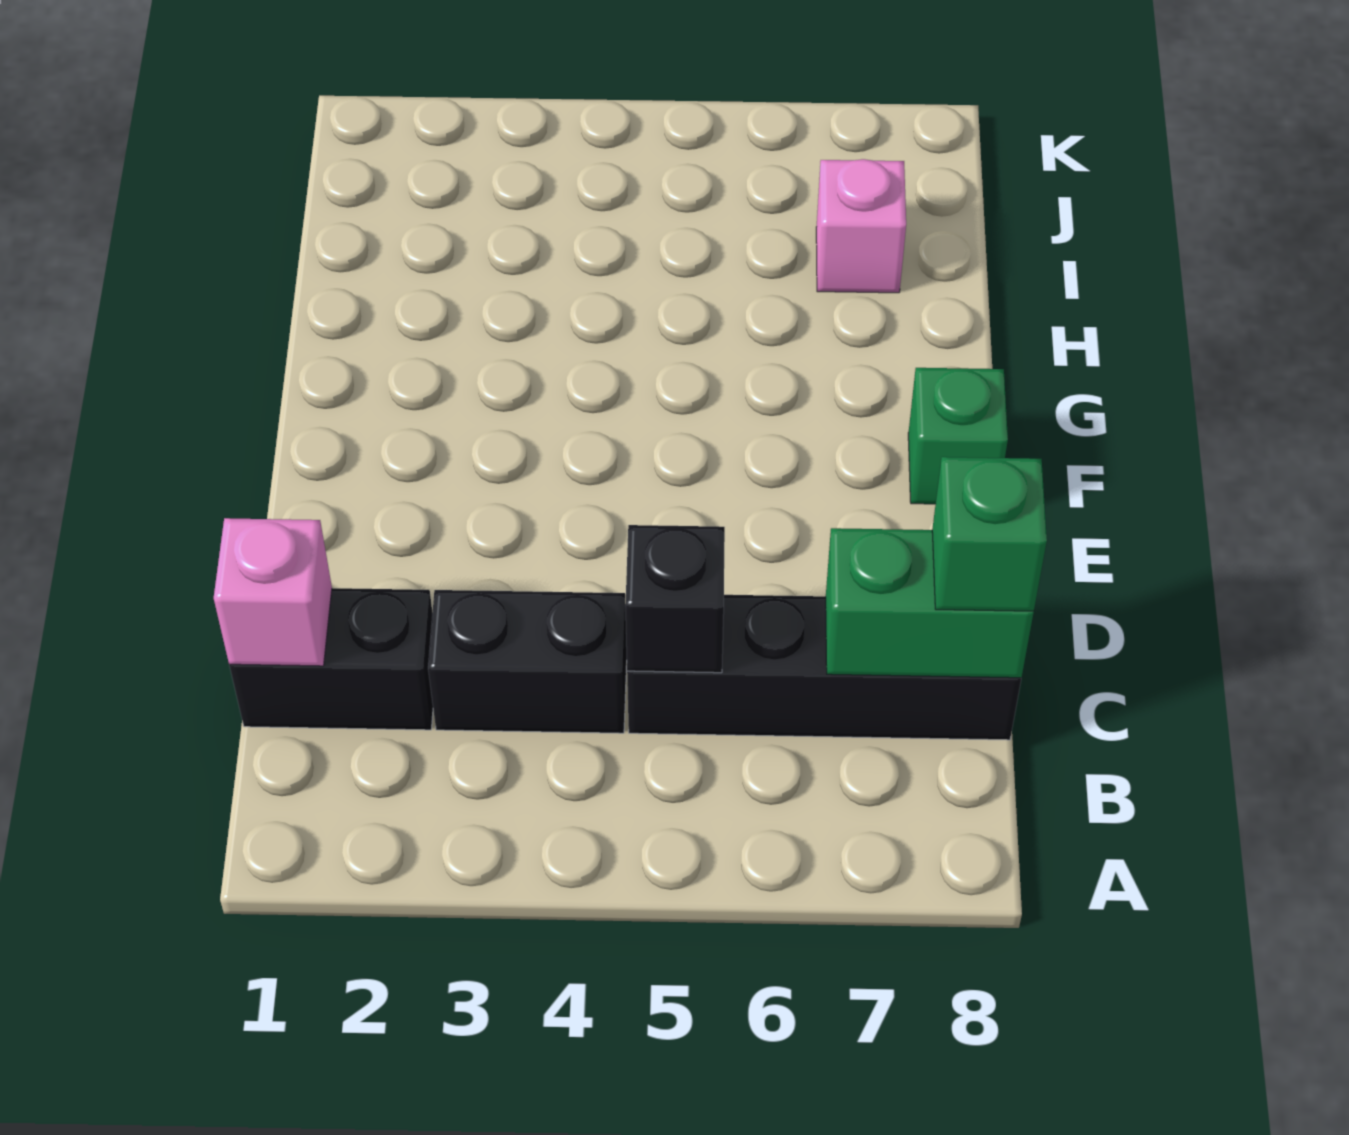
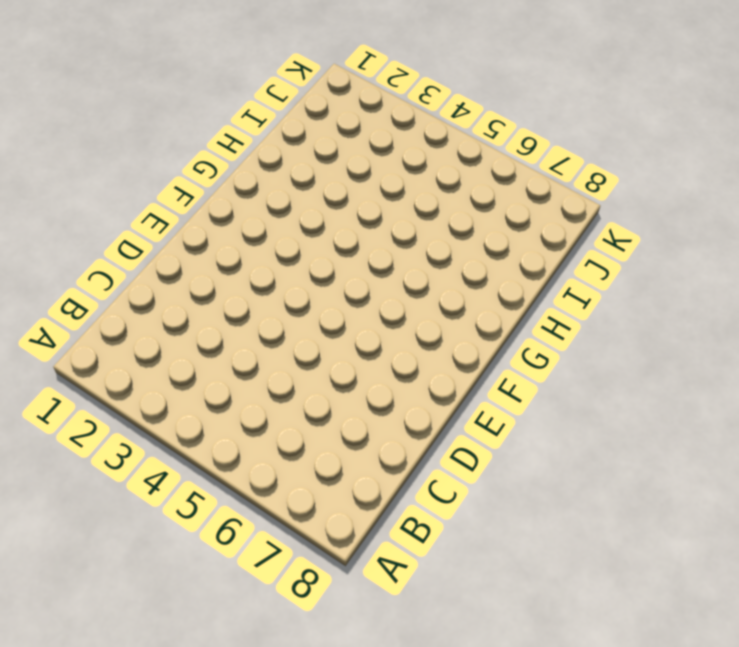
none -> black 1x2 brick [229,588,433,730]
none -> black 1x2 brick [428,590,627,733]

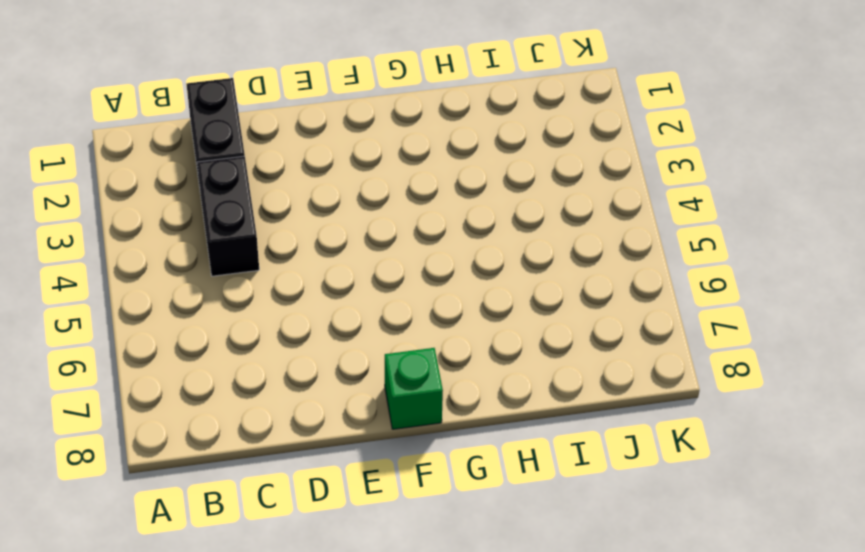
none -> black 1x4 brick [627,595,1021,740]
none -> pink 1x1 brick [816,159,906,293]

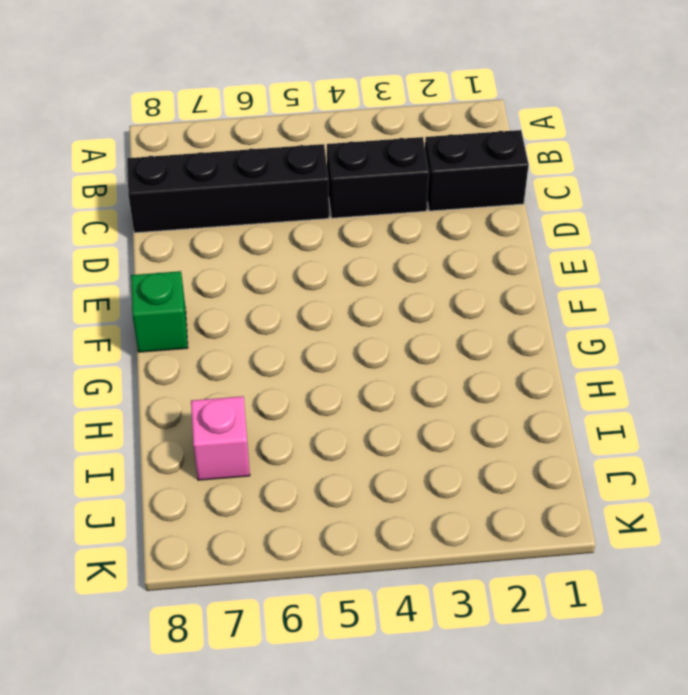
none -> pink 1x1 brick [214,518,332,666]
none -> black 1x1 brick [625,525,725,673]

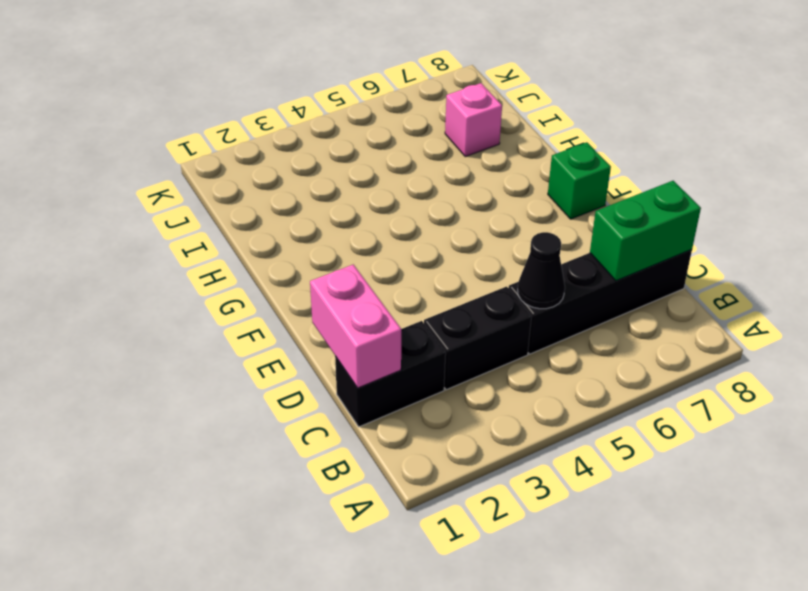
pink 1x2 brick [310,265,401,388] -> pink 1x1 brick [214,518,332,666]
black 1x1 cone [518,232,565,309] -> black 1x1 brick [625,525,725,673]
none -> green 1x1 brick [932,457,1047,611]

